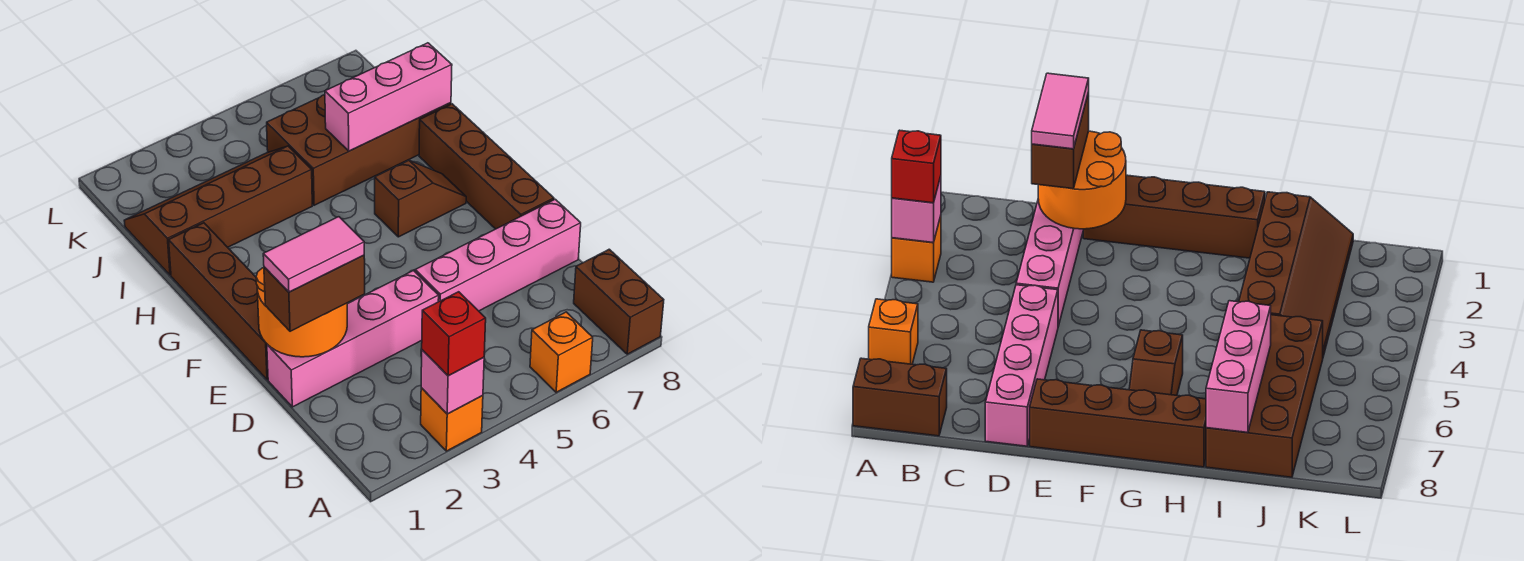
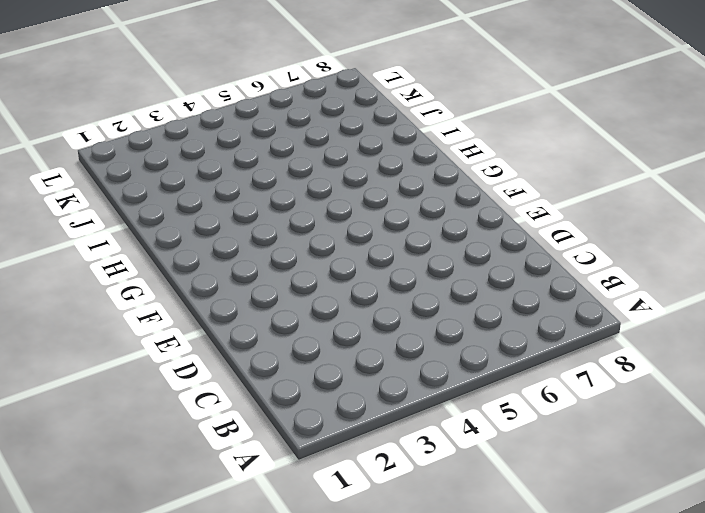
none -> orange 1x1 brick [421,388,483,451]
none -> orange 1x1 brick [530,312,593,392]
none -> brown 1x2 brick [574,249,664,354]

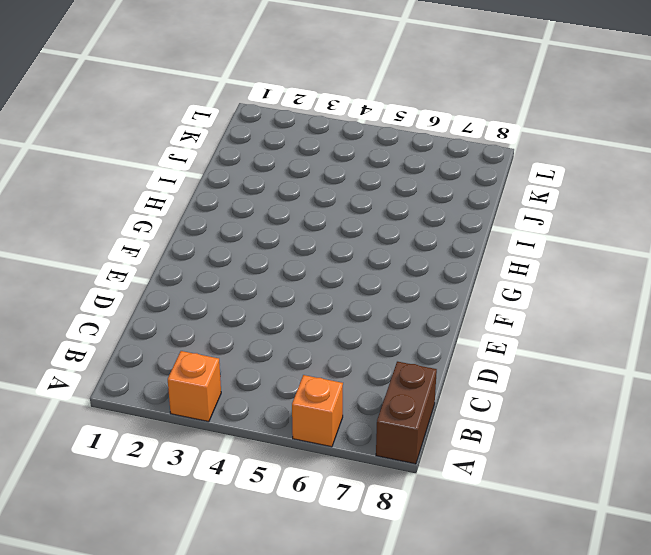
none -> pink 1x4 brick [267,271,439,407]
none -> pink 1x4 brick [415,199,581,311]
none -> brown 1x4 brick [169,223,268,380]

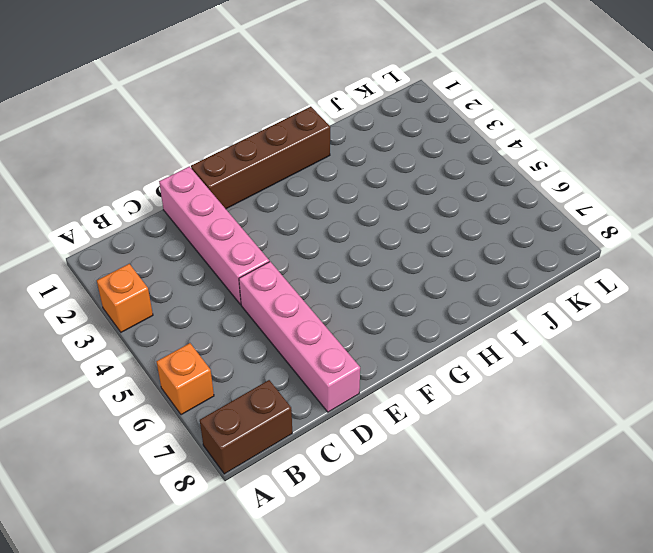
none -> brown 1x4 brick [419,104,554,229]
none -> brown 1x2 slope [375,160,466,237]
none -> brown 2x4 slope [124,146,312,275]

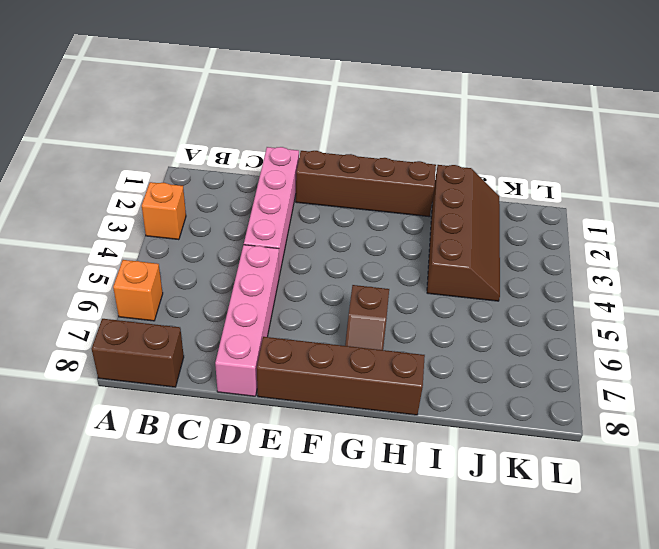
none -> brown 2x4 brick [267,95,451,205]
none -> pink 1x1 brick [421,350,484,414]
none -> orange 2x2 round brick [256,268,347,357]

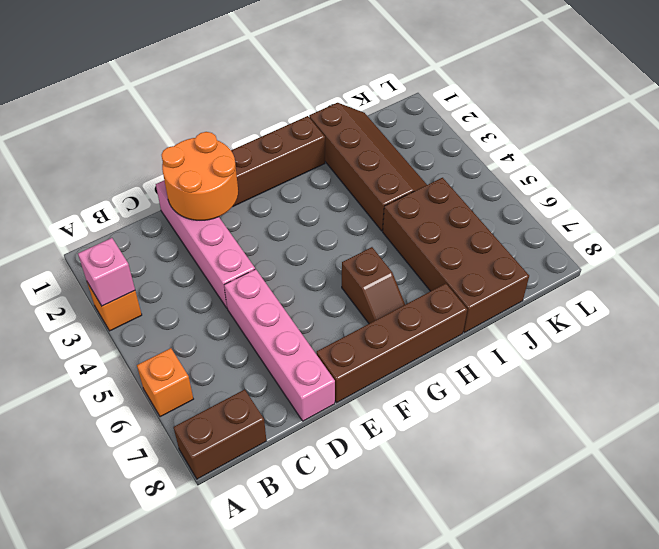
none -> pink 1x3 brick [325,43,452,151]
none -> red 1x1 brick [422,292,486,376]
none -> brown 1x2 brick [264,255,365,331]

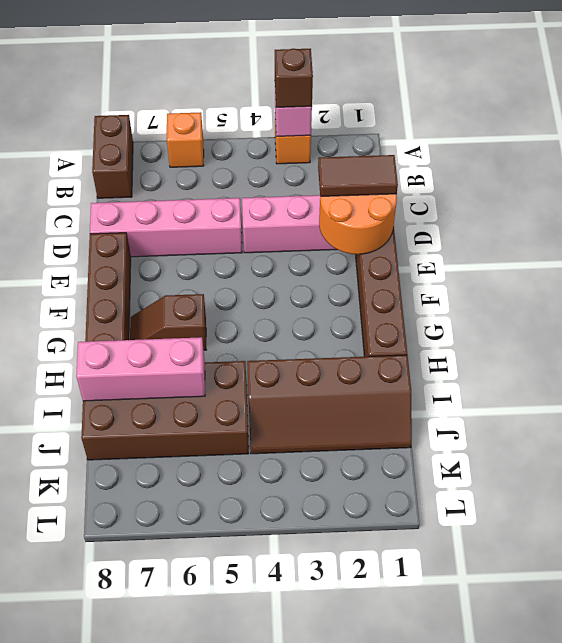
brown 1x1 brick [275,48,313,107] -> red 1x1 brick [422,292,486,376]
brown 1x2 tile [318,155,398,196] -> brown 1x2 brick [264,255,365,331]
none -> pink 1x2 tile [263,217,364,292]

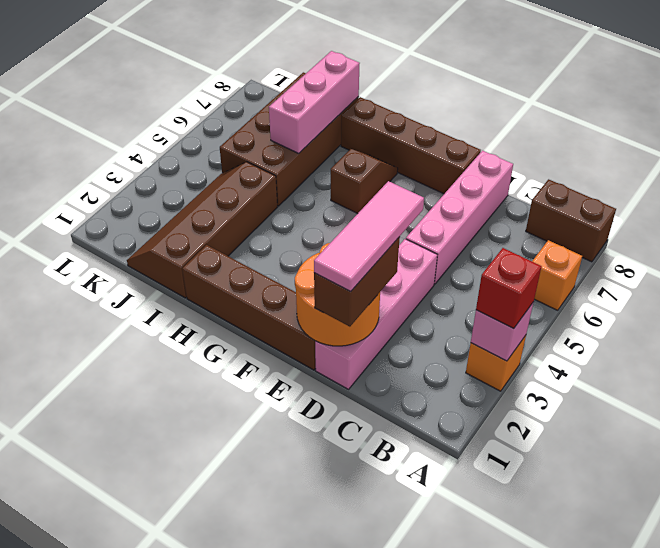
pink 1x3 tile [314,181,424,291] -> pink 1x2 tile [263,217,364,292]

